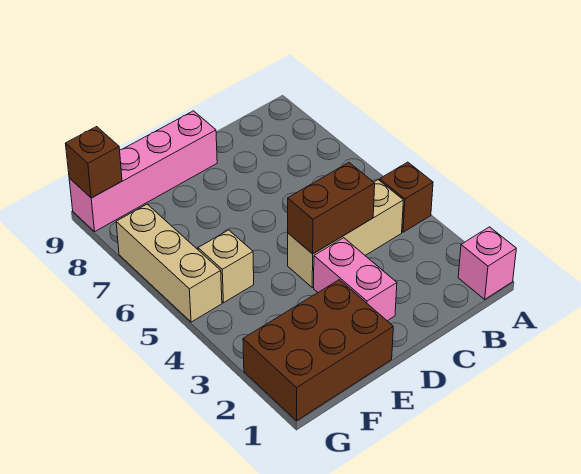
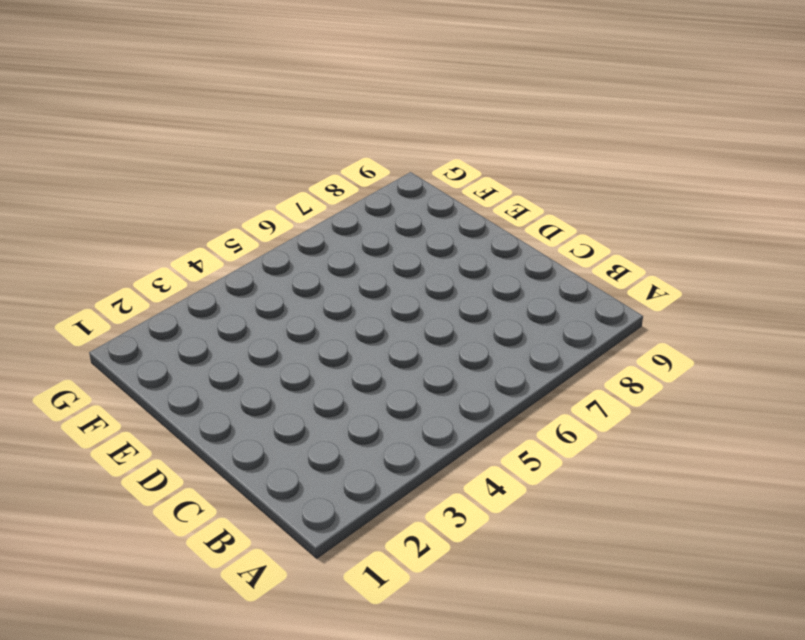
none -> pink 1x1 brick [458,227,516,299]
none -> brown 1x1 brick [380,162,433,232]

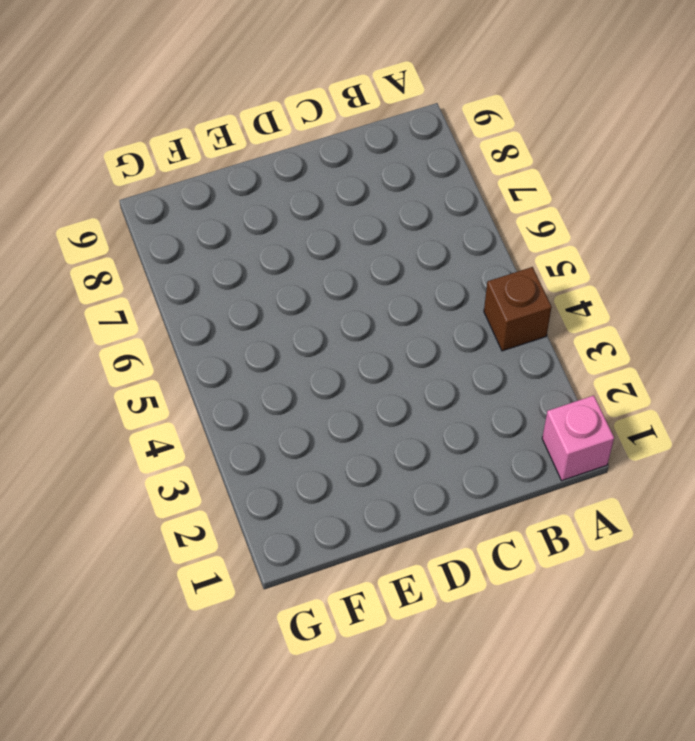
none -> tan 1x3 brick [288,180,403,288]
none -> pink 1x2 brick [314,238,397,321]

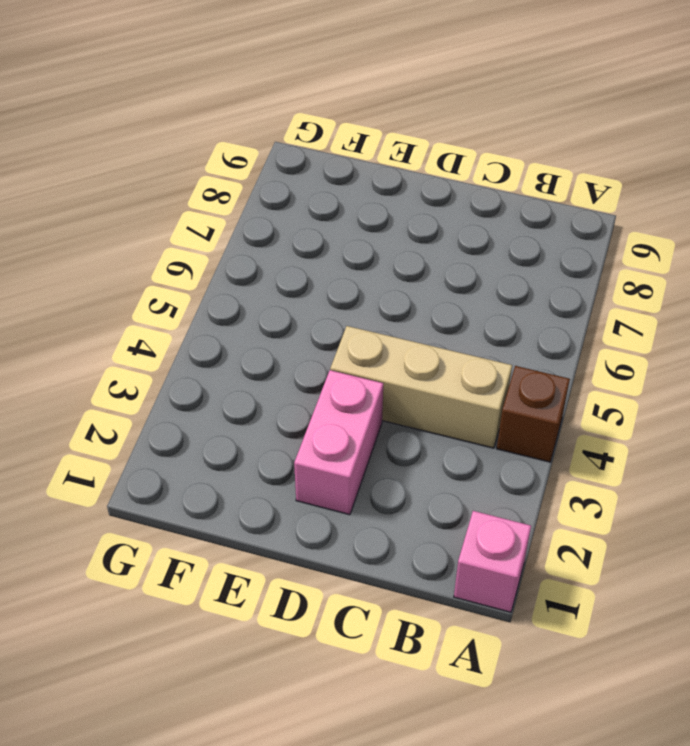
none -> pink 1x4 brick [69,111,217,231]
none -> brown 2x3 brick [243,280,393,421]

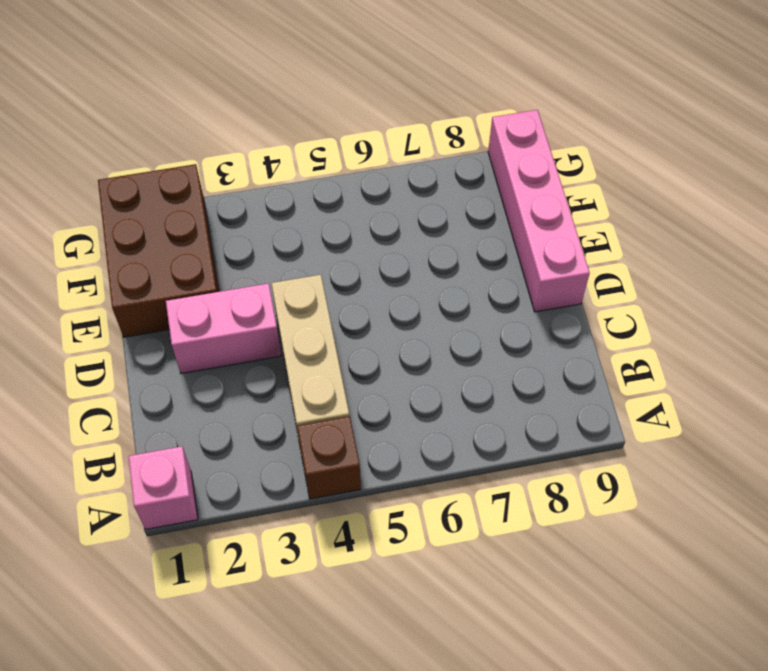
none -> tan 1x1 brick [198,230,254,303]
none -> tan 1x3 brick [116,204,222,322]

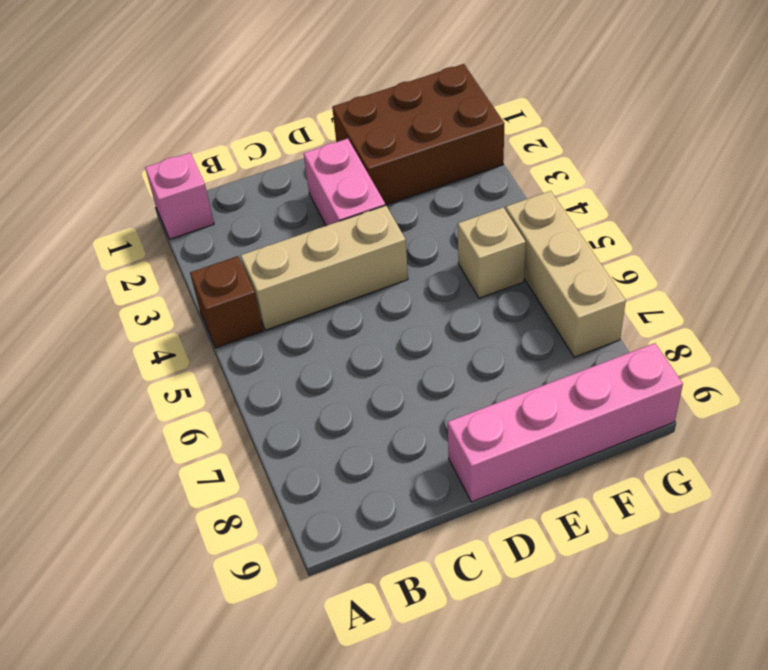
none -> brown 1x2 brick [288,163,375,254]
none -> brown 1x1 brick [65,127,122,198]

